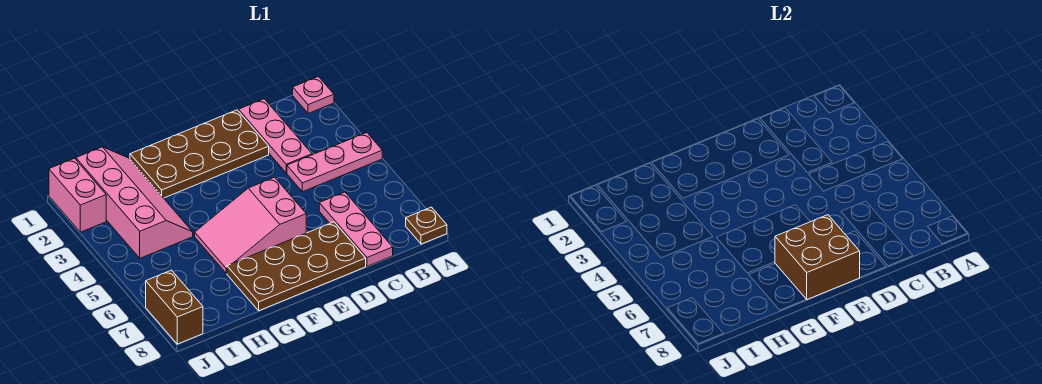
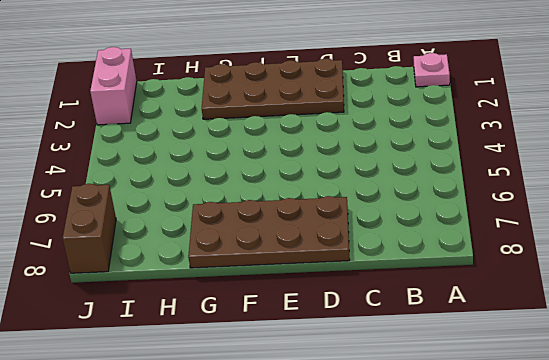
none -> pink 1x3 plate [287,133,382,192]
none -> brown 1x1 plate [406,207,447,244]
none -> pink 1x3 plate [239,99,312,173]

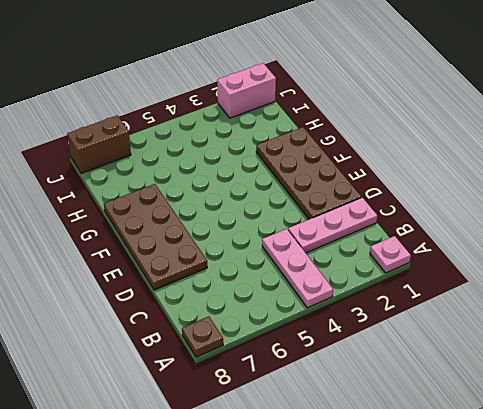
none -> pink 1x3 plate [319,192,393,266]
none -> pink 2x3 slope [195,177,306,273]
none -> pink 2x4 slope [76,147,193,258]

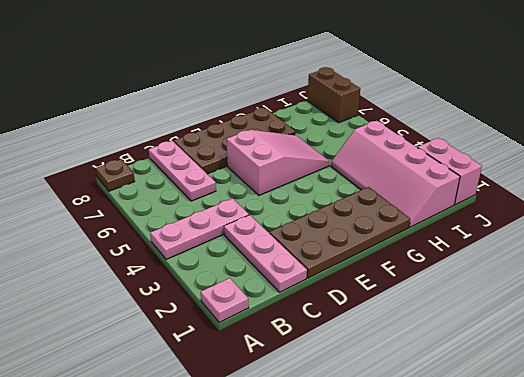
none -> brown 2x2 brick [775,215,860,300]

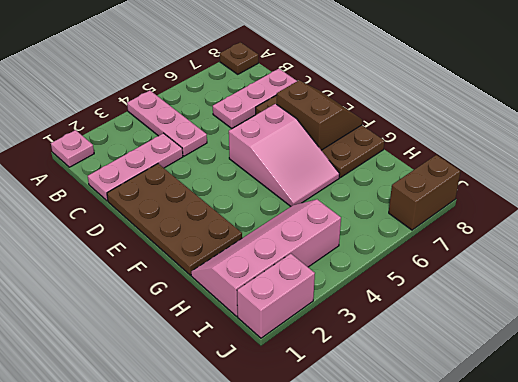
brown 2x2 slope [277,80,362,150] -> brown 2x2 brick [775,215,860,300]

